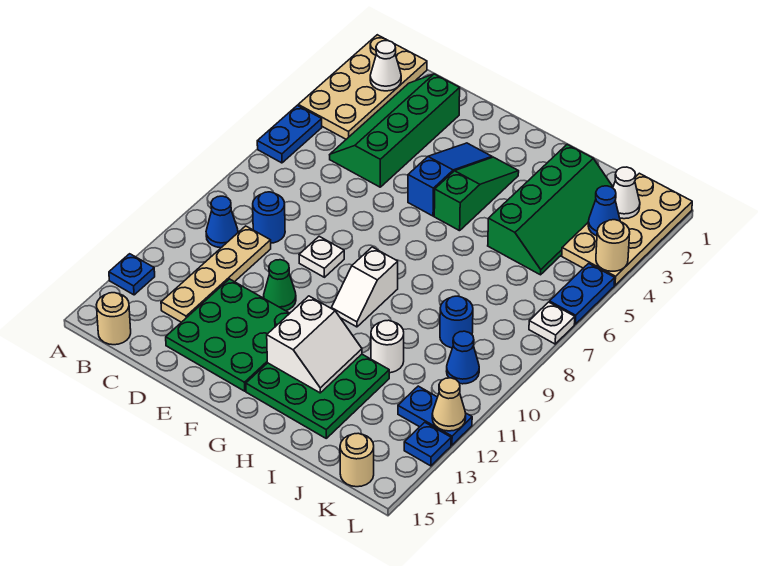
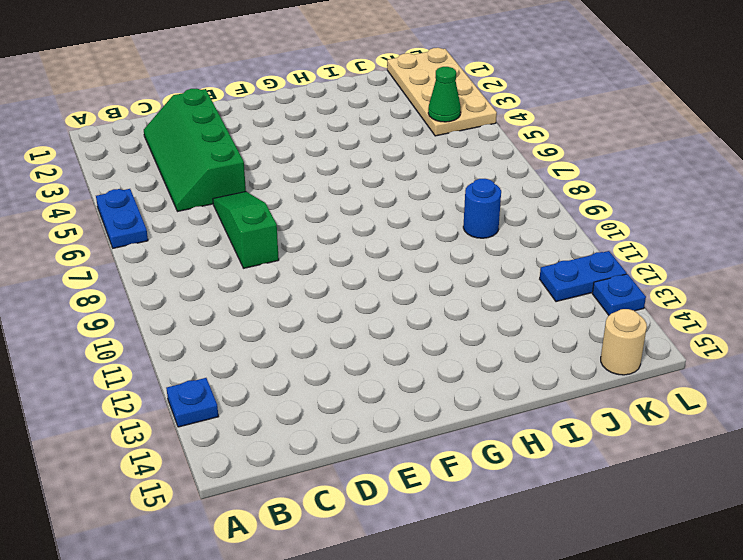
green 1x3 slope [213,192,279,268] -> green 1x3 slope moved to [434,157,519,231]
green 1x1 cone [428,67,461,122] -> green 1x1 cone moved to [264,260,296,311]
none -> tan 2x4 plate [298,35,427,139]
none -> blue 1x1 cone [206,196,238,248]
none -> tan 1x1 round brick [96,293,131,345]
none -> blue 1x1 round brick [253,192,285,243]

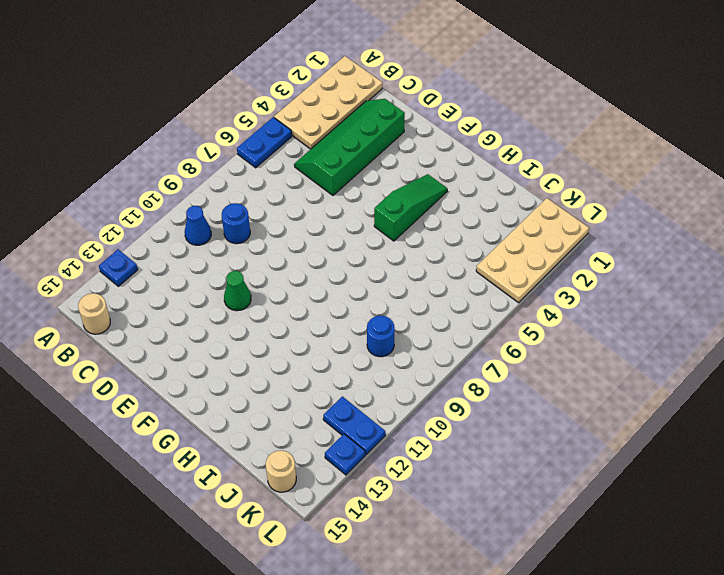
none -> tan 1x4 plate [161,226,271,322]
none -> green 3x3 plate [166,279,290,391]
none -> white 1x1 plate [299,236,344,277]
none -> blue 1x3 slope [408,143,492,216]

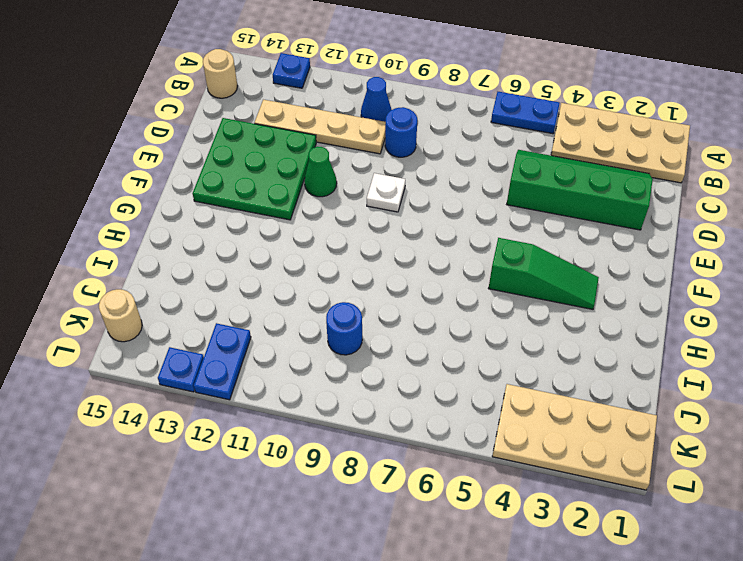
none -> blue 1x3 slope [408,143,492,216]
none -> white 1x2 slope [331,247,398,327]
none -> green 3x3 plate [246,354,389,438]
none -> green 2x4 slope [488,145,613,275]

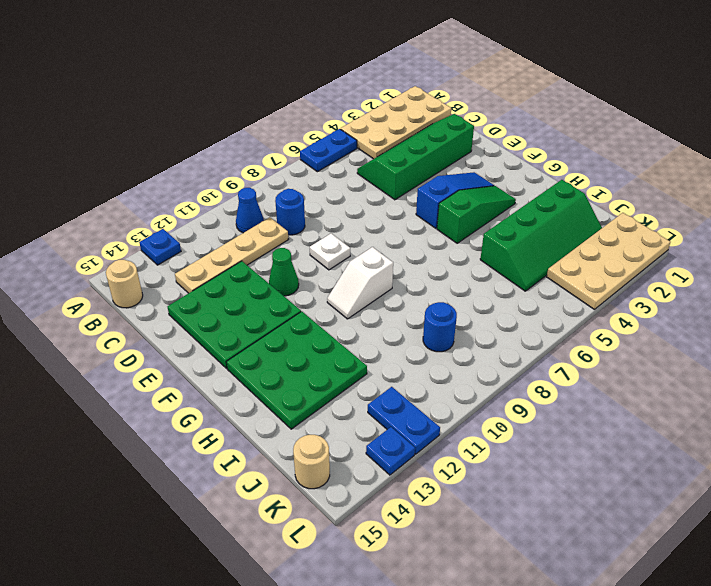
none -> white 1x1 round brick [371,320,404,373]
none -> blue 1x1 cone [447,331,479,384]
none -> blue 1x2 plate [550,263,615,324]
none -> white 1x1 plate [529,302,575,344]

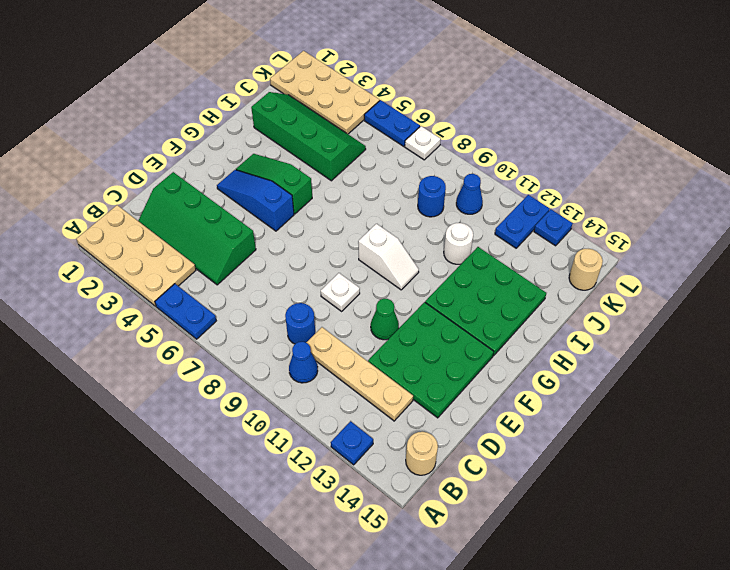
none -> white 1x1 cone [370,41,401,91]
none -> white 2x2 slope [267,296,362,393]
none -> white 1x1 cone [613,167,640,219]
none -> blue 1x1 cone [588,186,620,236]

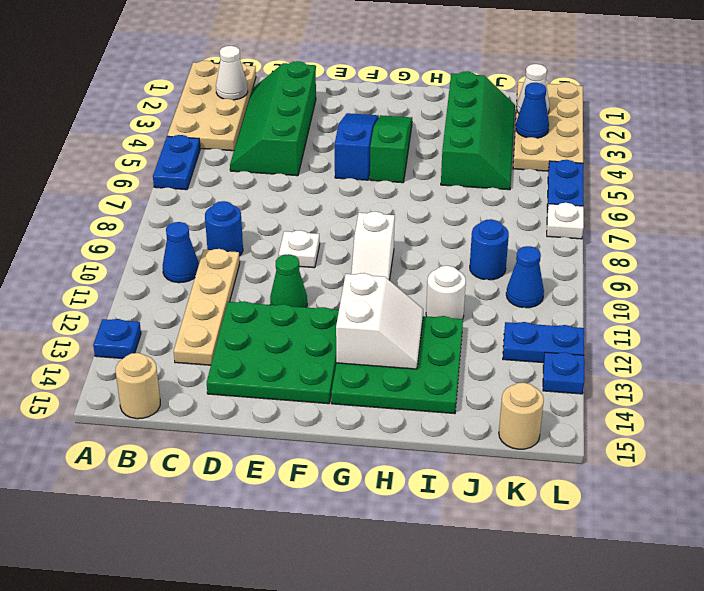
none -> tan 1x1 round brick [596,220,630,271]
none -> tan 1x1 cone [432,378,466,431]

